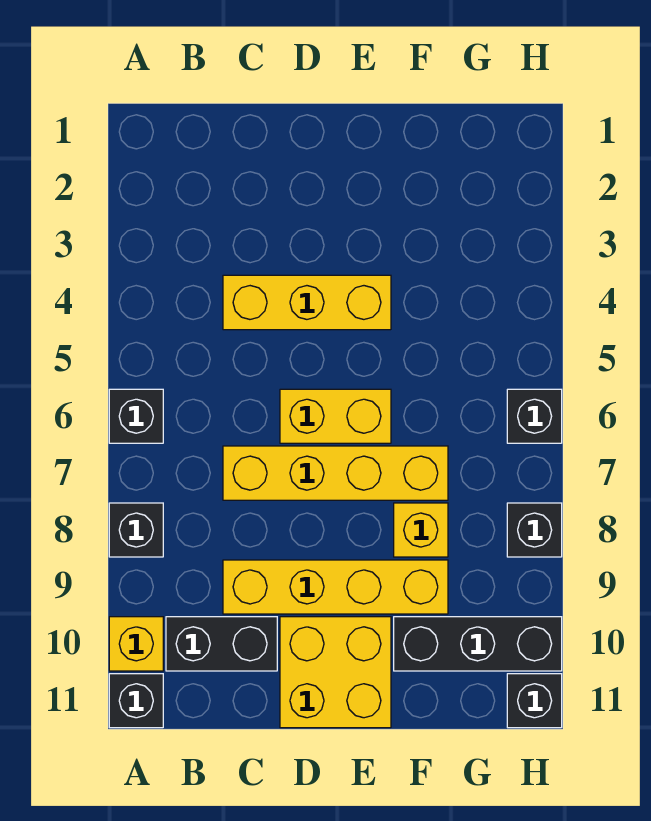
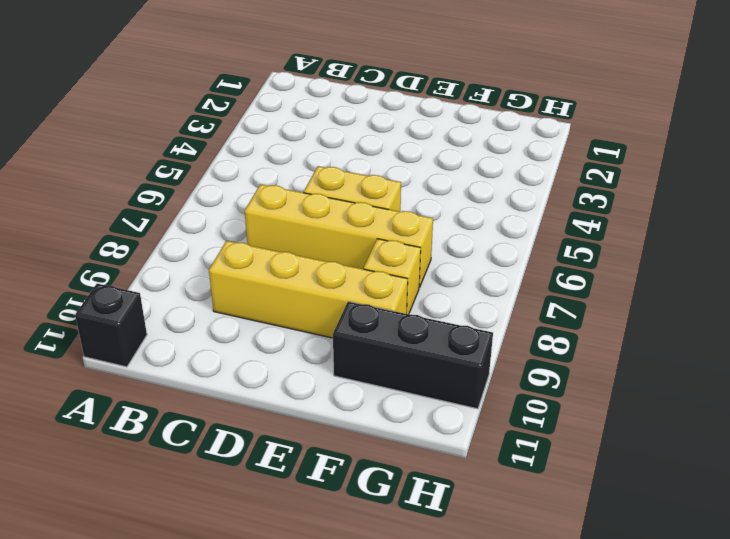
none -> black 1x1 brick [109,389,163,443]
none -> black 1x1 brick [109,503,163,557]
none -> yellow 1x1 brick [109,617,163,671]

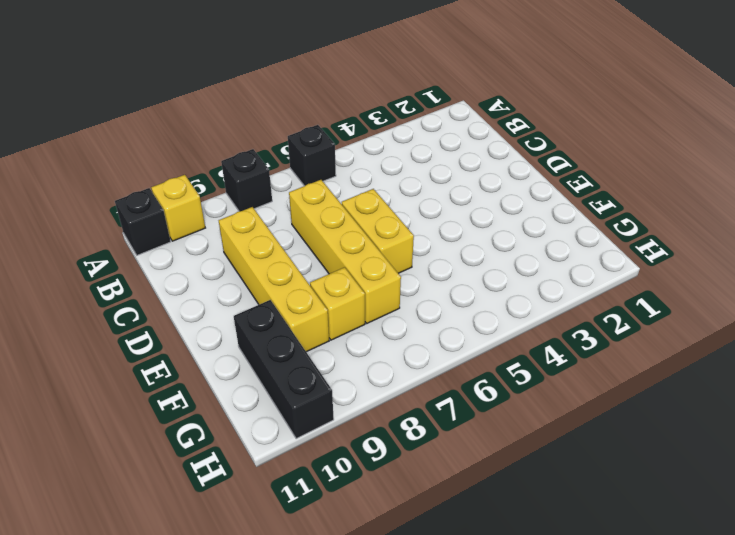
none -> black 1x2 brick [166,617,277,671]
none -> yellow 1x3 brick [223,275,391,330]
none -> yellow 2x2 brick [280,617,391,728]

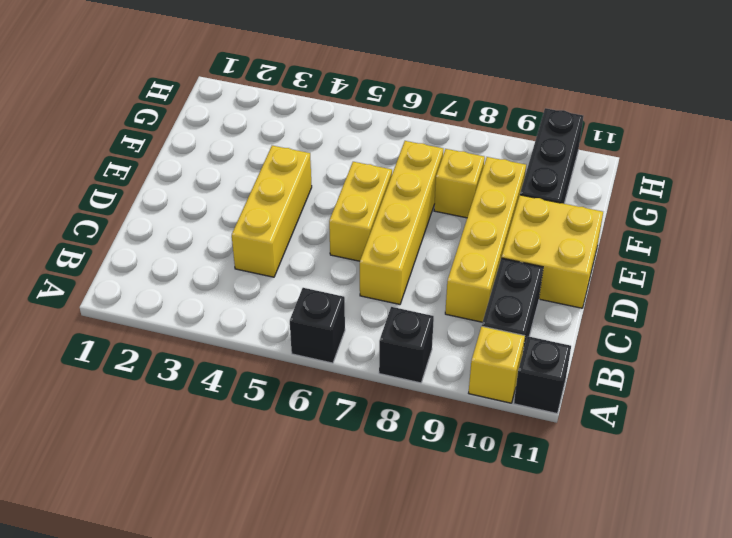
none -> black 1x1 brick [507,389,562,443]
none -> black 1x1 brick [507,503,562,557]
none -> black 1x1 brick [507,674,562,728]

